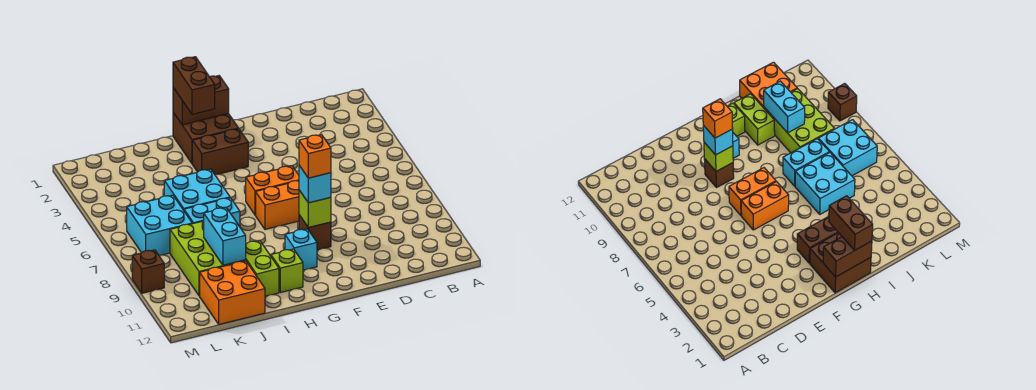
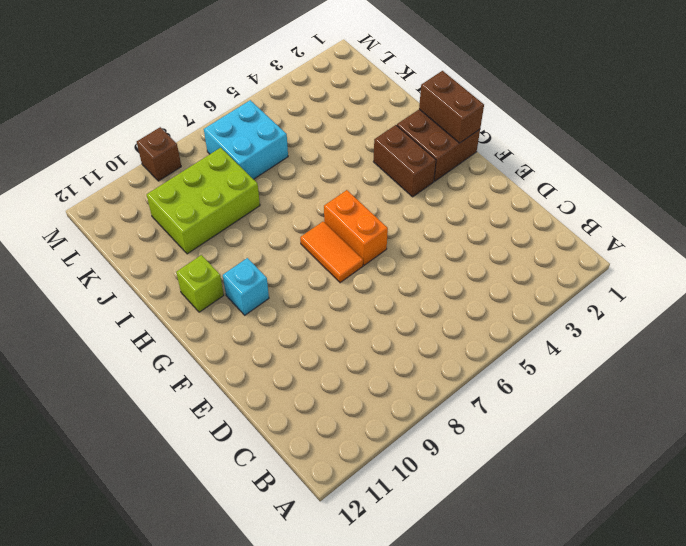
orange 1x2 tile [300,222,363,283] -> orange 1x2 brick [256,181,299,229]
none -> brown 1x1 brick [299,215,331,250]
none -> cyan 2x2 brick [164,169,230,210]
none -> cyan 1x2 brick [184,198,240,227]

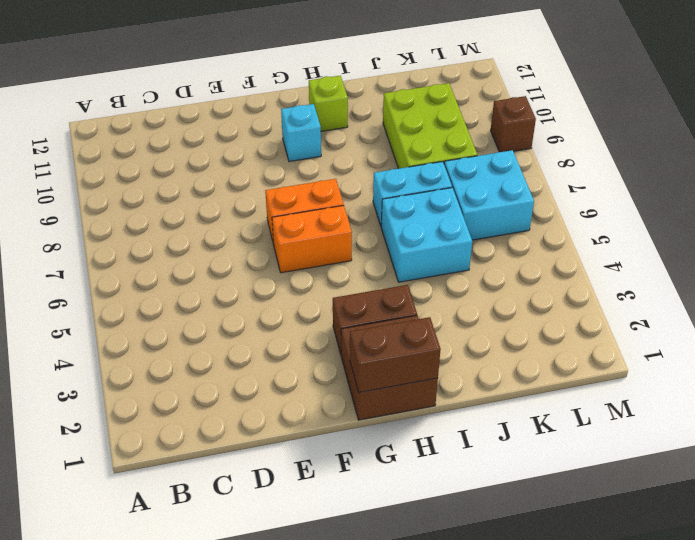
none -> brown 1x1 brick [299,215,331,250]
none -> lime 1x2 brick [246,241,279,296]
none -> orange 2x2 brick [200,261,265,325]

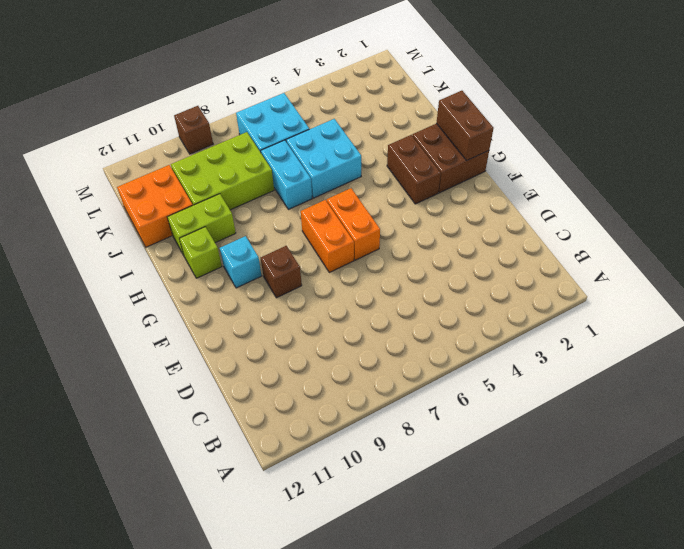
none -> lime 1x1 brick [299,190,331,228]
none -> cyan 1x2 brick [204,208,246,265]
none -> cyan 1x1 brick [299,165,331,203]

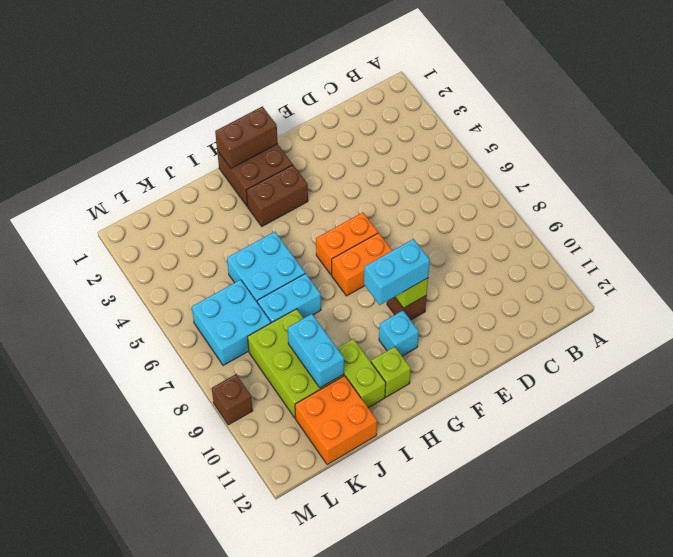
cyan 1x2 brick [364,239,430,305] -> cyan 1x1 brick [299,165,331,203]
none -> brown 1x2 brick [173,57,215,114]
none -> orange 1x1 brick [299,135,331,178]

